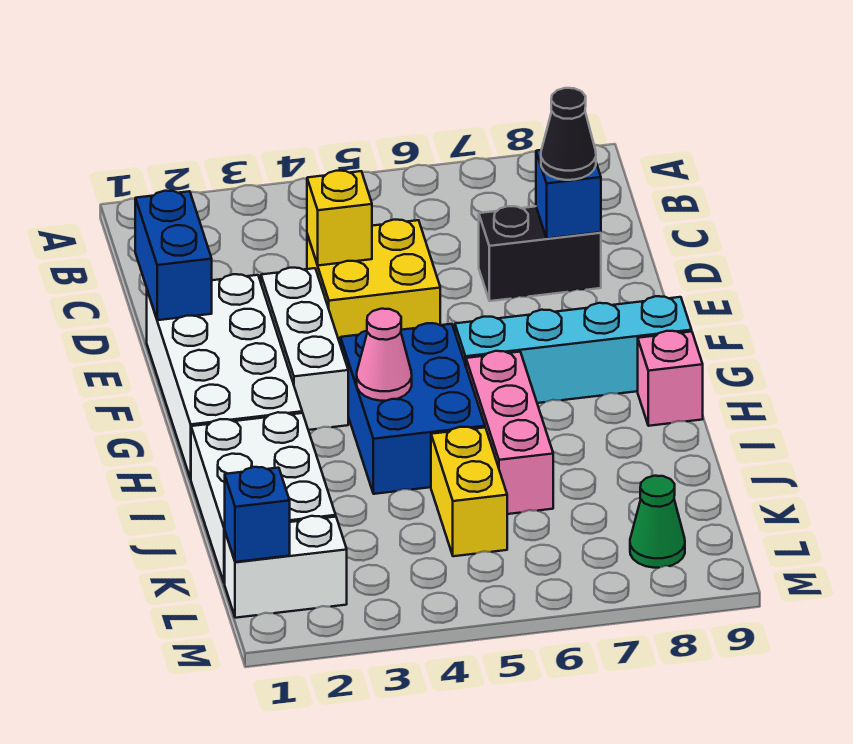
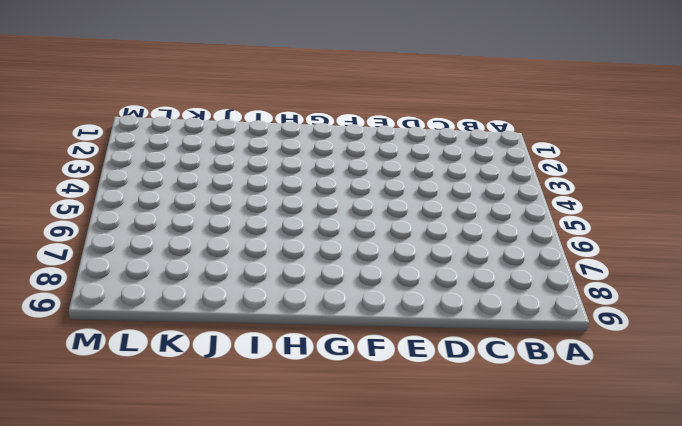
none -> yellow 2x2 brick [307,220,440,343]
none -> black 1x2 brick [479,206,601,301]
none -> white 2x4 brick [147,274,302,479]

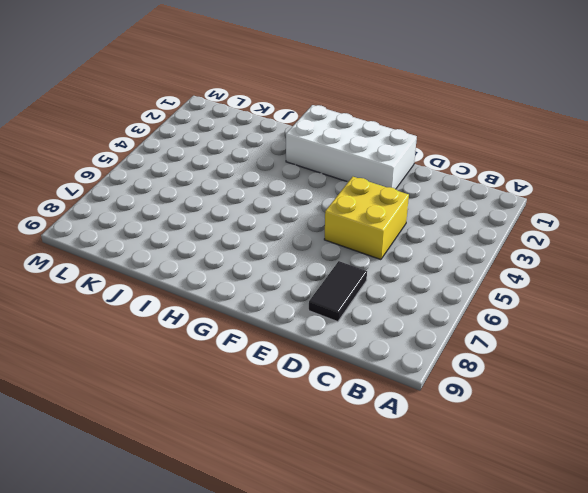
black 1x2 tile [309,261,367,322] -> black 1x2 brick [479,206,601,301]
none -> white 1x3 brick [261,268,348,430]
none -> blue 2x3 brick [340,323,485,494]
none -> cyan 1x4 brick [455,296,692,403]

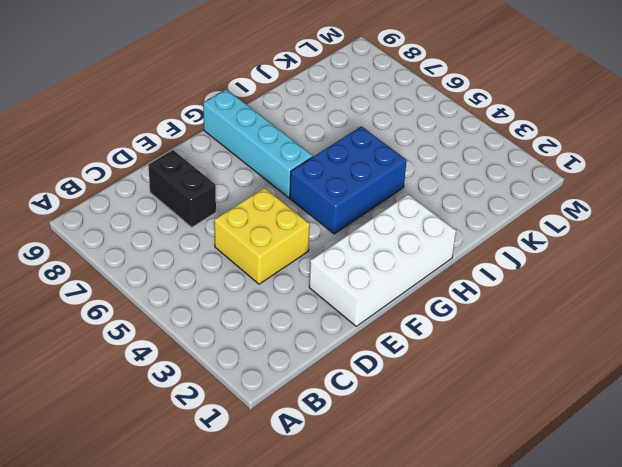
none -> white 1x3 brick [261,268,348,430]
none -> pink 1x3 brick [466,351,553,514]
none -> pink 1x1 brick [638,331,703,426]

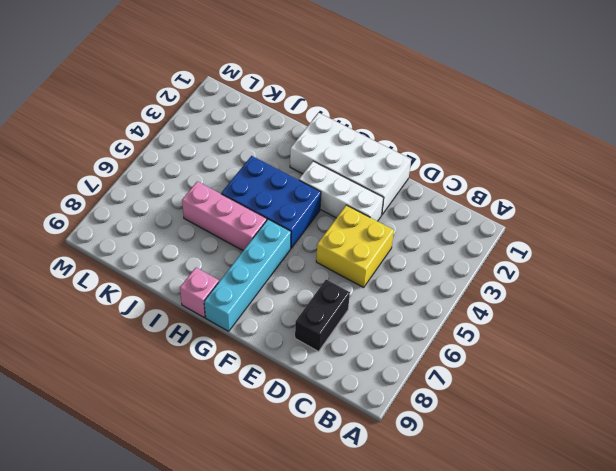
none -> white 2x3 brick [191,412,336,583]
none -> yellow 1x2 brick [431,427,507,556]
none -> white 1x2 brick [225,516,347,618]

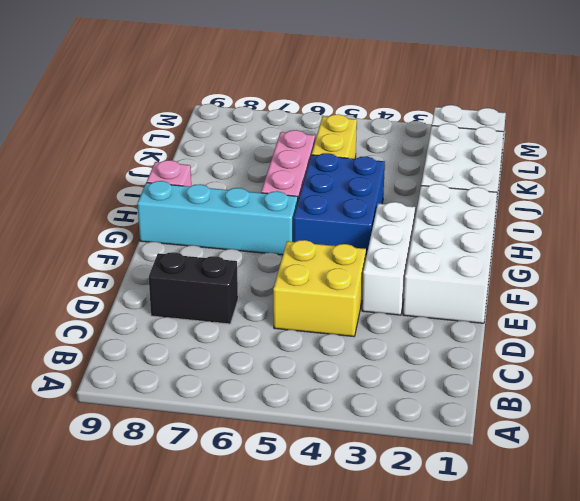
none -> green 1x1 cone [630,476,685,568]
none -> blue 1x2 brick [135,191,212,320]
none -> yellow 1x1 brick [307,171,372,266]

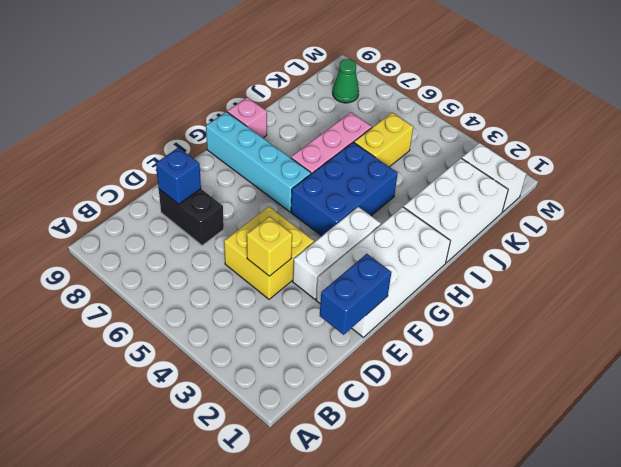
none -> pink 1x1 cone [357,309,412,401]
none -> blue 1x1 brick [225,467,290,562]
none -> black 1x1 cone [541,88,596,180]

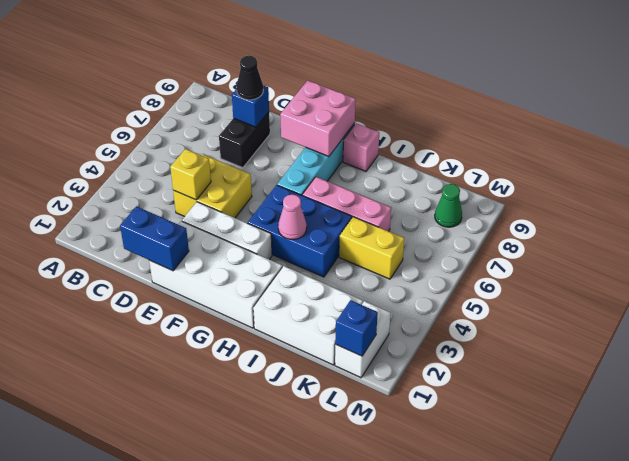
pink 2x2 brick [280,80,356,157] -> none

